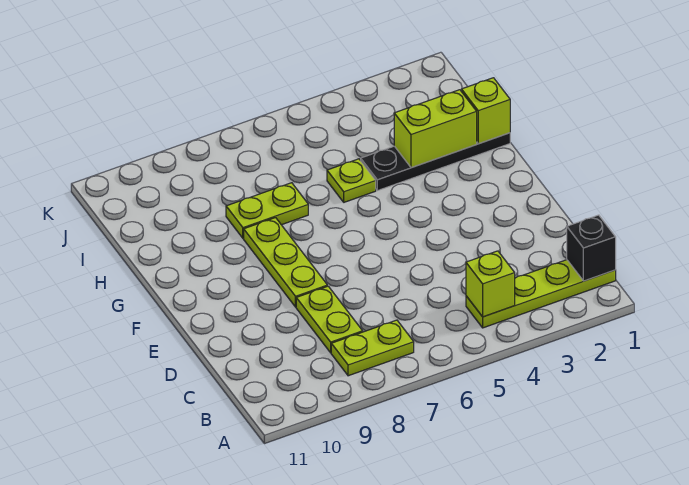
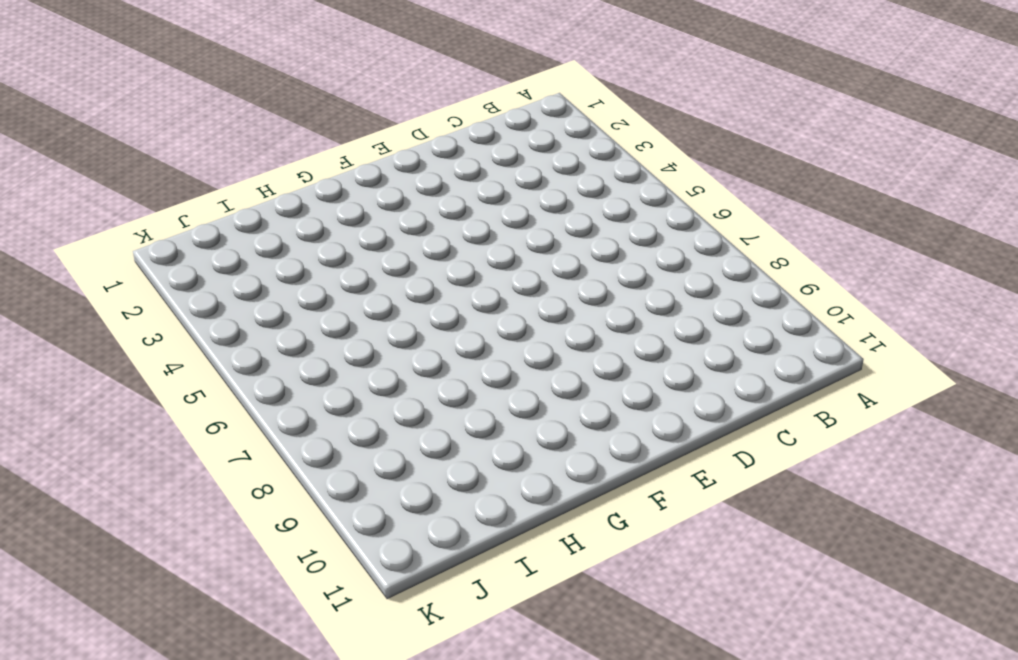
none -> lime 1x4 plate [466,260,616,328]
none -> lime 1x2 plate [331,320,414,376]

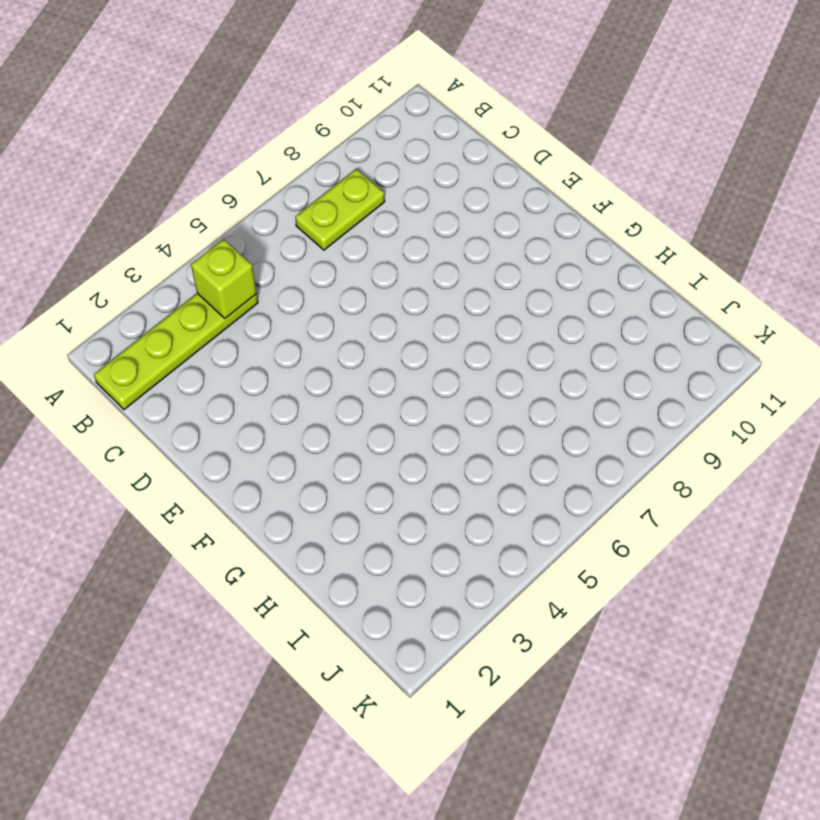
none -> lime 1x2 plate [296,286,363,353]
none -> lime 1x3 plate [244,218,327,307]

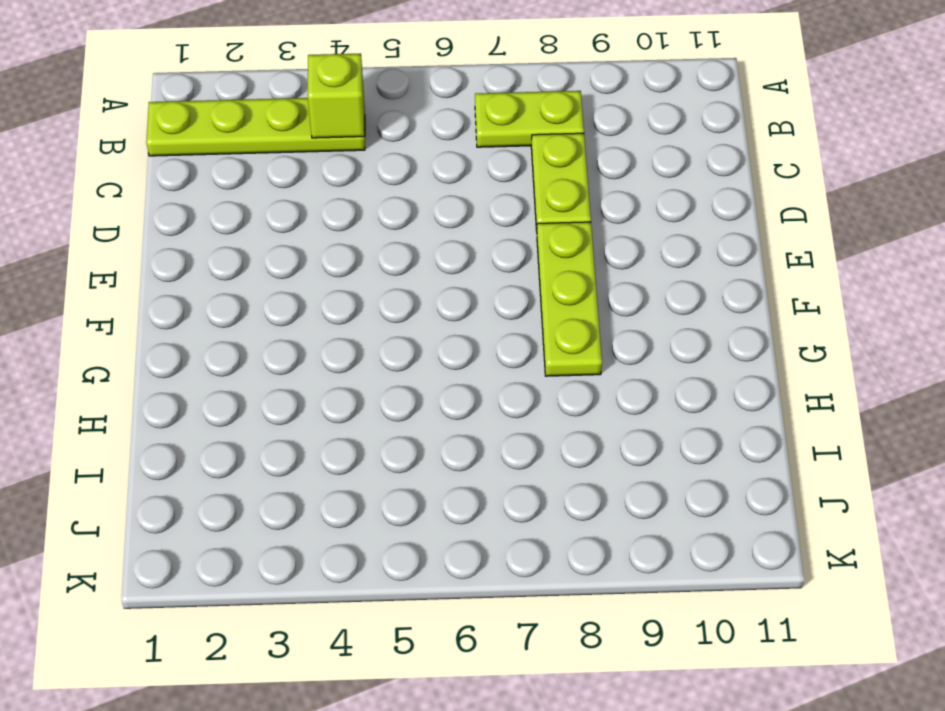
none -> black 1x4 plate [361,133,510,191]
none -> lime 1x1 plate [327,159,376,202]

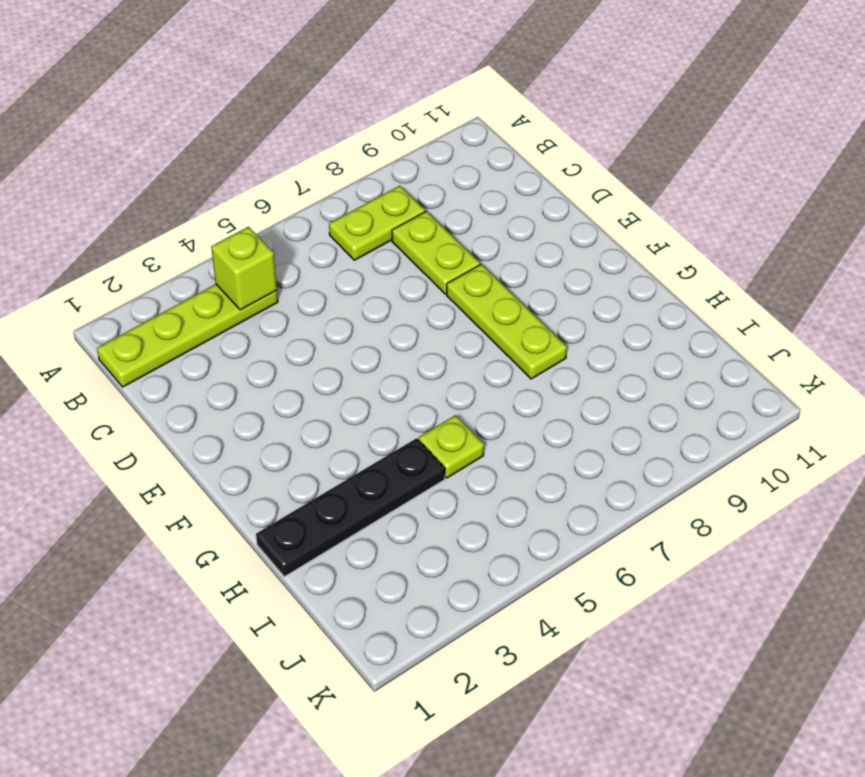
none -> lime 1x2 plate [226,183,308,238]
none -> black 1x1 brick [567,215,616,281]

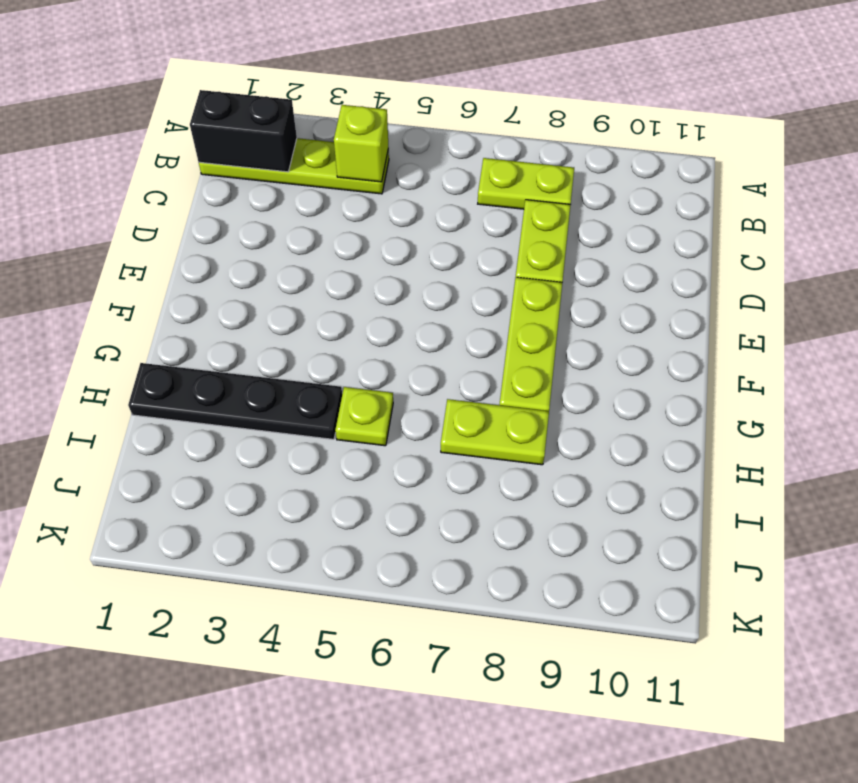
black 1x2 brick [190,90,297,172] -> black 1x1 brick [567,215,616,281]
none -> lime 1x1 brick [462,78,510,144]
none -> lime 1x2 brick [394,90,477,168]

